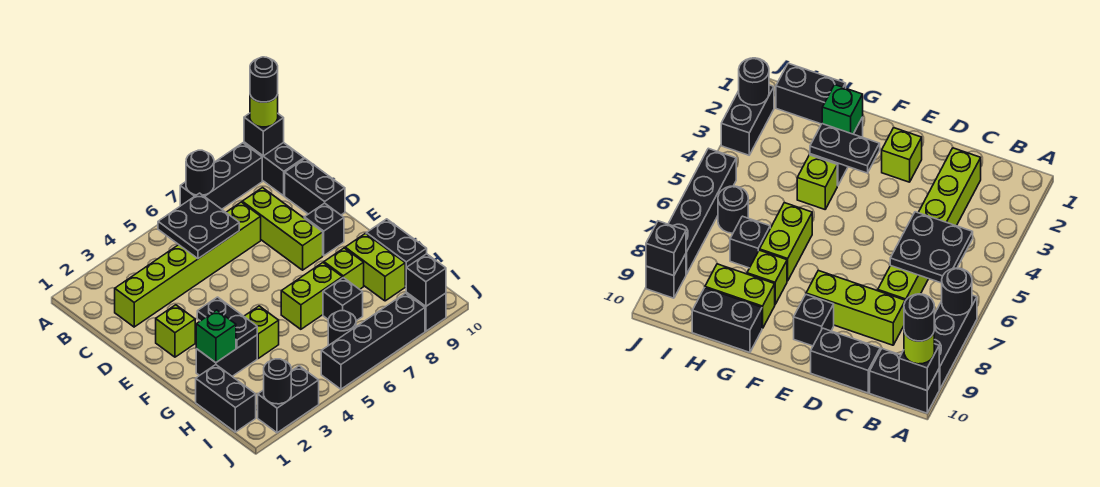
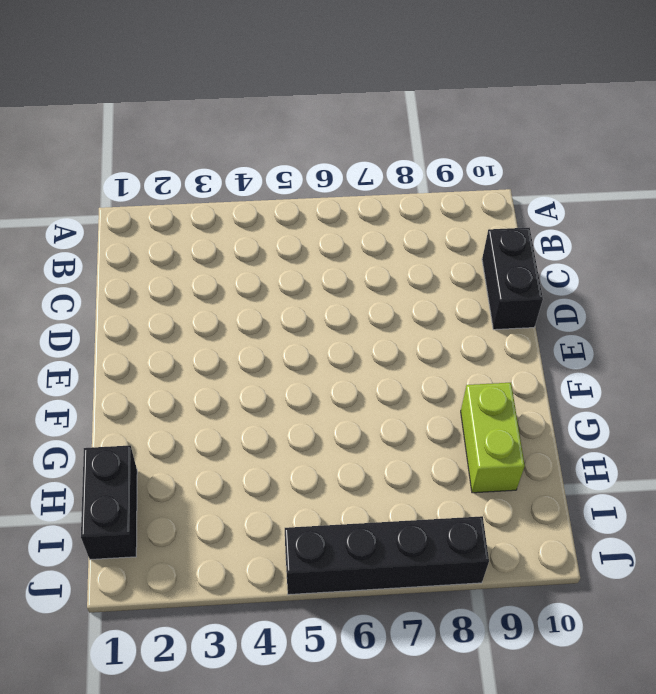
none -> black 1x3 brick [180,143,262,209]
none -> black 1x2 brick [244,142,304,196]
none -> lime 1x6 brick [115,202,261,327]

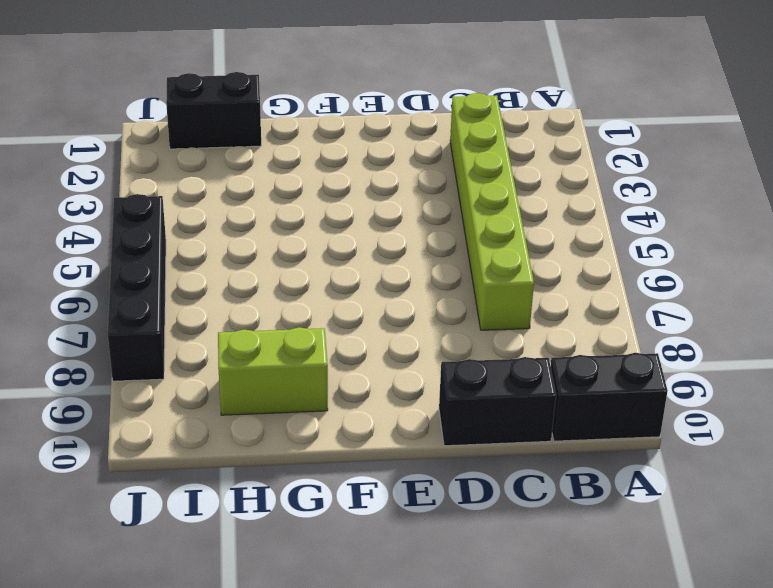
none -> black 1x3 brick [180,143,262,209]
none -> lime 1x3 brick [242,188,323,270]
none -> lime 1x1 brick [156,305,195,357]

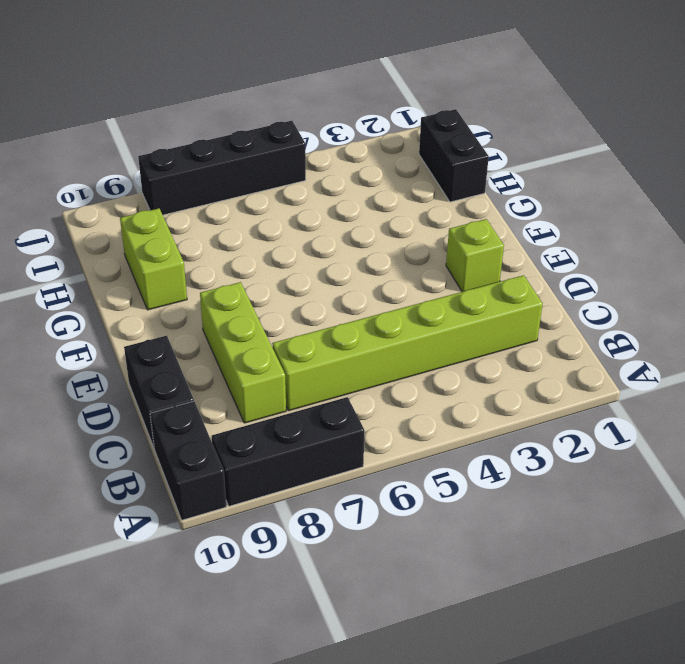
none -> black 1x1 brick [304,203,344,256]
none -> black 1x2 brick [196,335,257,376]
none -> lime 1x1 brick [244,306,279,358]

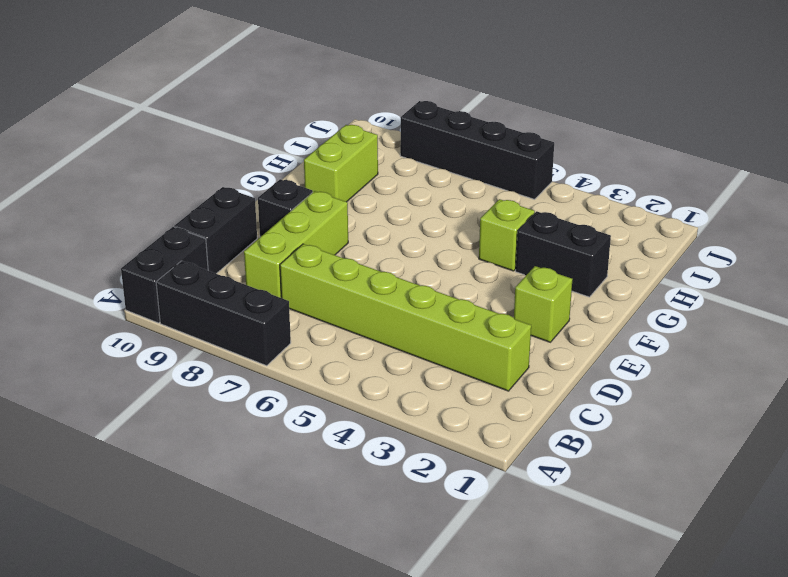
none -> lime 1x2 brick [281,263,342,329]
none -> lime 1x1 brick [324,248,364,289]
none -> black 1x2 brick [366,219,427,286]

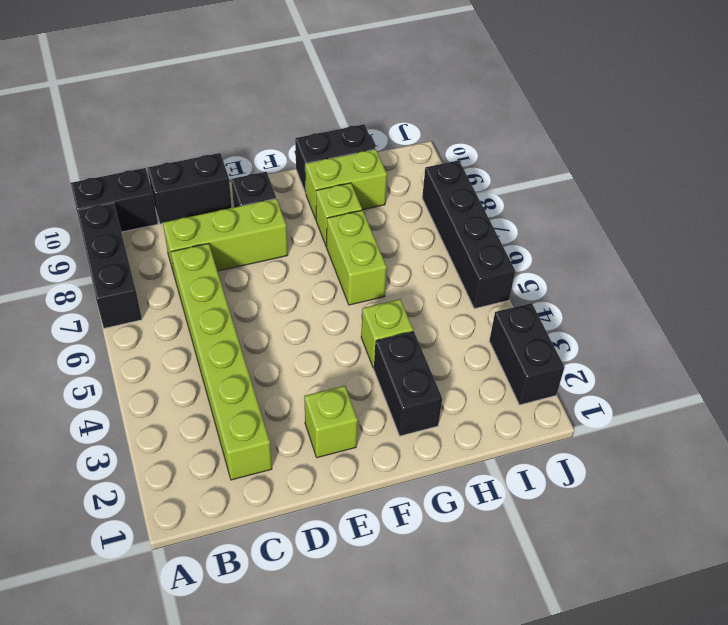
none -> black 1x2 brick [196,365,256,432]
none -> black 1x1 brick [323,278,363,321]
none -> black 1x1 round brick [328,311,356,346]

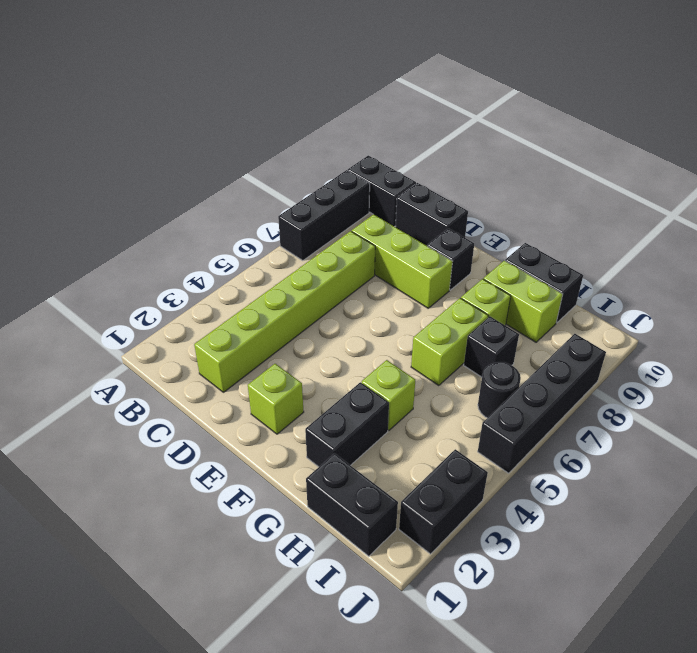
none -> black 1x1 brick [406,292,446,331]
none -> black 1x1 round brick [186,150,214,195]
none -> black 1x1 brick [244,113,284,156]

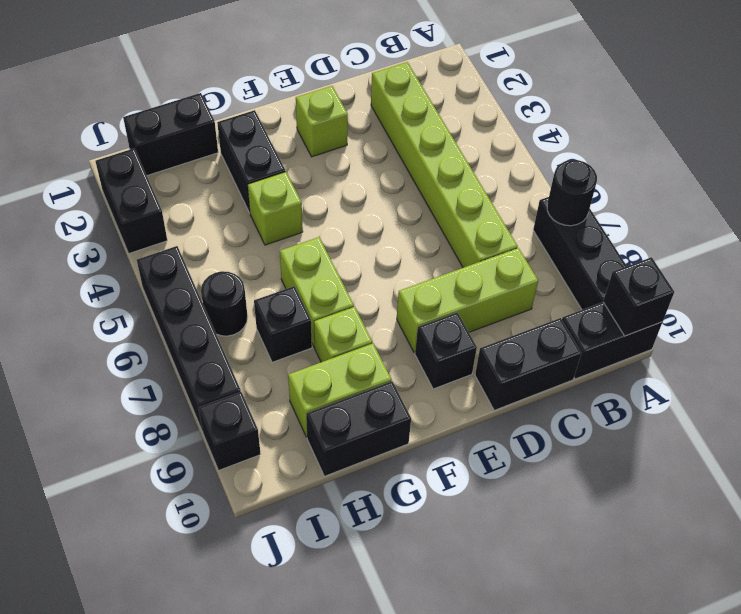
none -> black 2x2 plate [158,193,239,259]
none -> black 1x2 plate [197,297,257,348]
none -> green 1x1 brick [196,310,236,363]

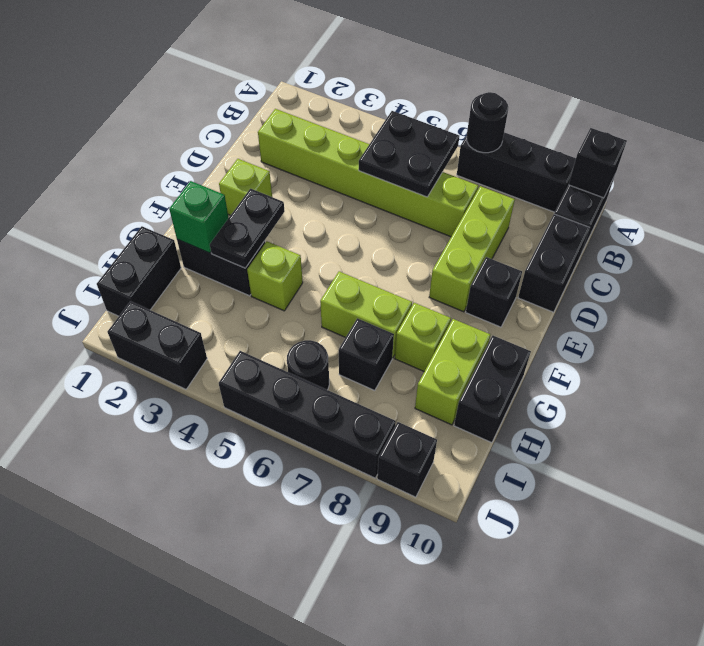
none -> black 1x1 round brick [264,359,291,404]
none -> black 1x1 brick [406,254,446,306]
none -> lime 1x1 round brick [250,95,278,127]

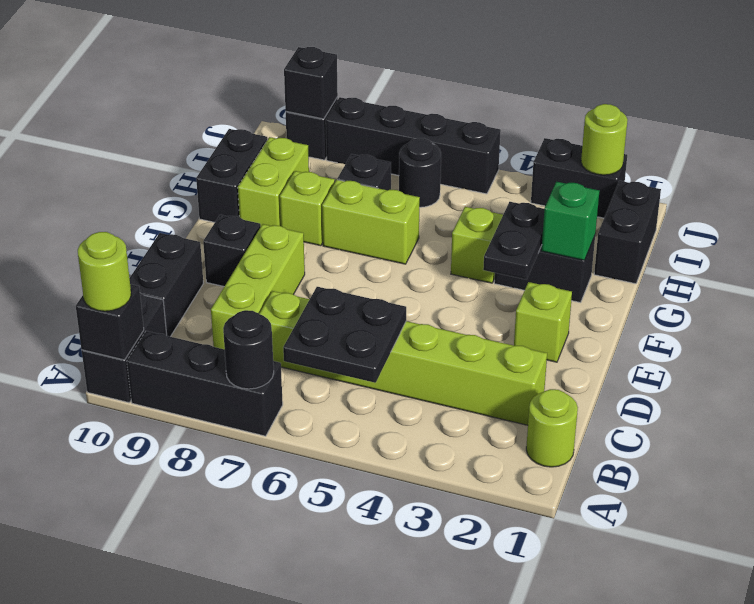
lime 1x1 round brick [526,389,578,467] -> none
lime 1x1 round brick [581,104,628,175] -> black 1x1 round brick [264,359,291,404]
none -> black 1x1 round brick [250,57,278,102]

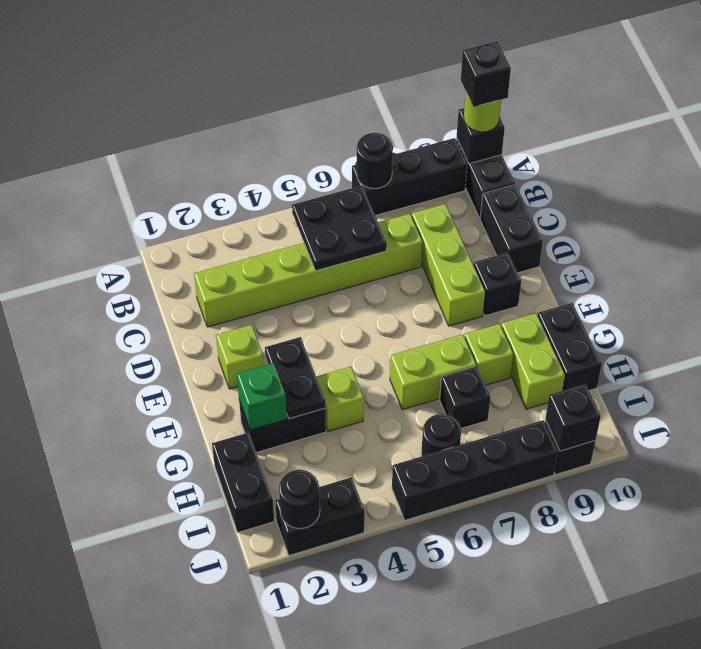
black 1x1 brick [461,41,511,107] -> black 1x1 round brick [250,57,278,102]

